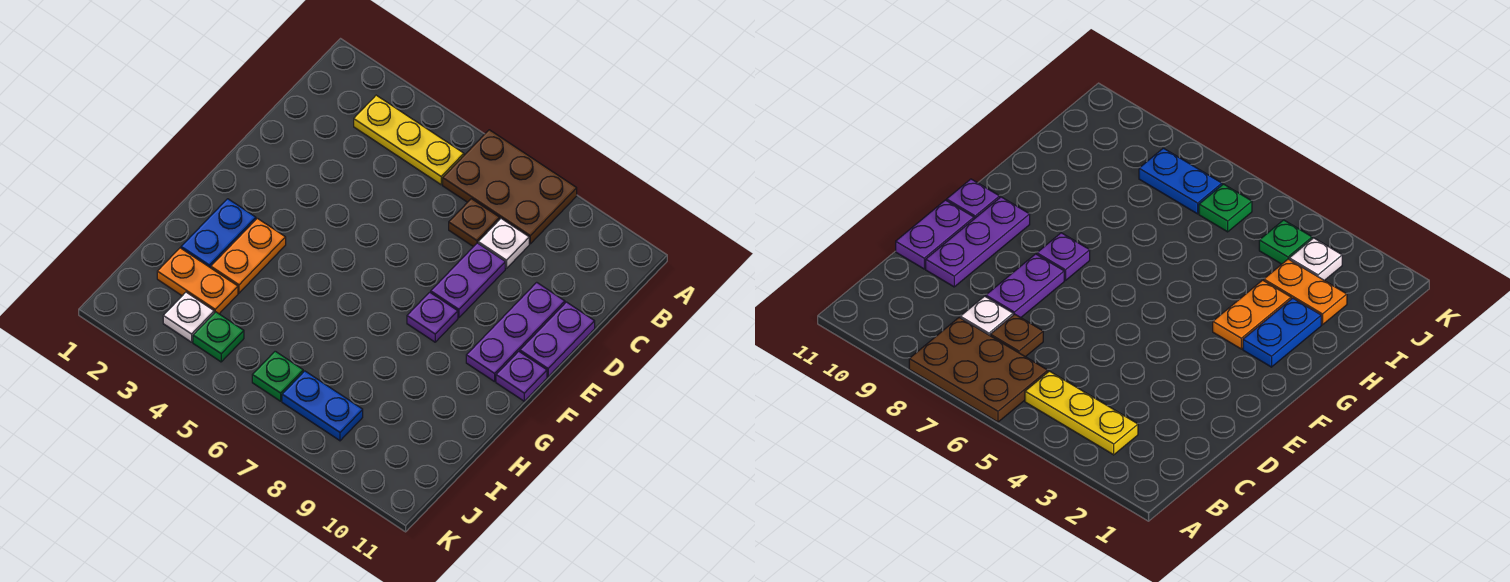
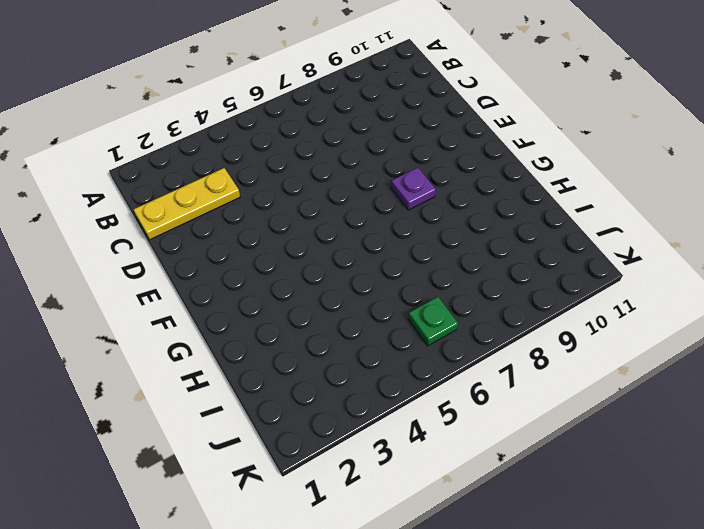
yellow 1x3 plate [134,168,240,240] -> yellow 1x3 plate moved to [354,95,464,185]
none -> brown 2x3 plate [443,130,577,244]
none -> brown 1x1 plate [449,199,500,247]
none -> white 1x1 plate [478,219,529,268]

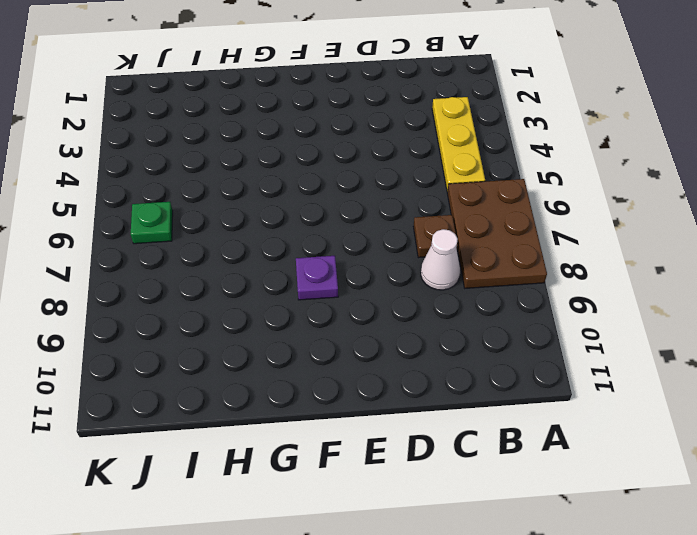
white 1x1 cone [421,229,460,290] -> white 1x1 plate [478,219,529,268]
none -> purple 1x2 plate [431,243,505,318]
none -> purple 1x3 plate [466,282,565,382]
none -> purple 1x2 plate [520,302,595,377]

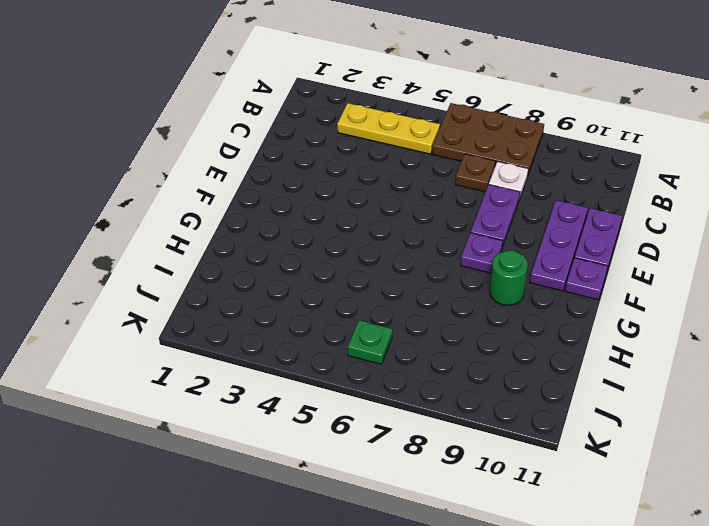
green 1x1 round brick [490,251,528,305] -> none
none -> blue 1x2 plate [181,199,256,268]
none -> orange 1x2 plate [211,218,286,293]
none -> orange 1x2 plate [157,248,238,314]

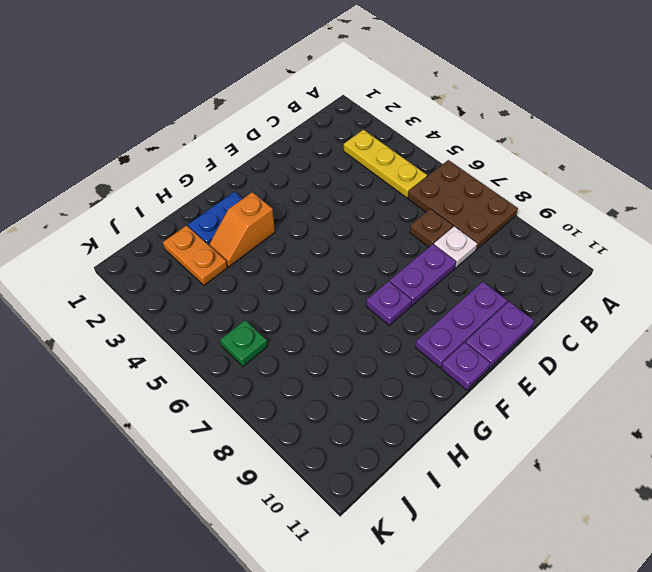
orange 1x2 slope [209,192,275,267] -> orange 1x2 plate [211,218,286,293]
none -> white 1x1 plate [163,292,214,342]
none -> green 1x1 plate [193,312,244,362]
none -> blue 1x2 plate [282,371,363,441]

